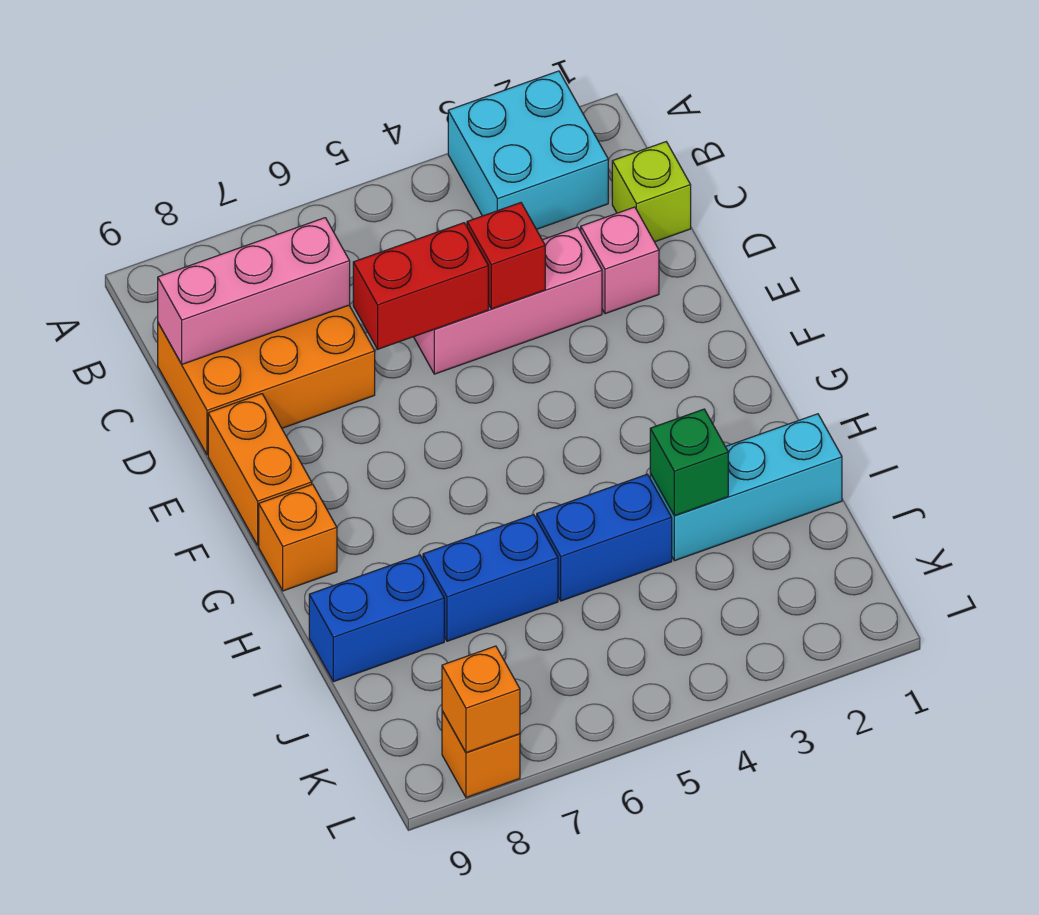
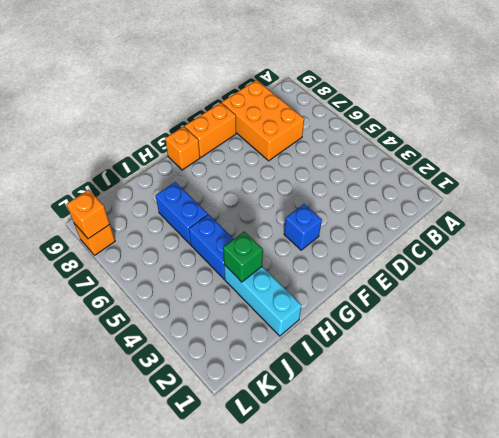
blue 1x1 brick [284,204,322,250] -> none
none -> cyan 2x2 brick [448,71,608,229]
none -> lime 1x1 brick [612,142,691,242]
none -> pink 1x1 brick [581,207,659,314]

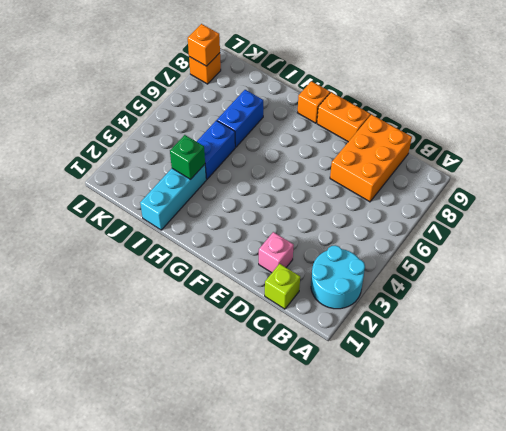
cyan 2x2 round brick [311,245,365,309] -> cyan 2x2 brick [448,71,608,229]
none -> pink 1x3 brick [414,227,602,374]
none -> blue 1x2 brick [309,555,444,682]
none -> pink 1x3 brick [158,218,350,364]

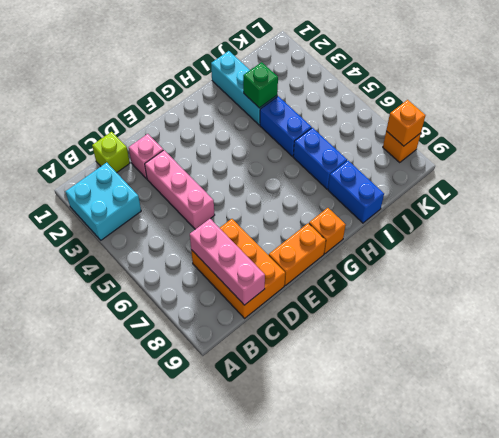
none -> red 1x1 brick [467,203,545,309]
none -> red 1x2 brick [353,223,488,349]

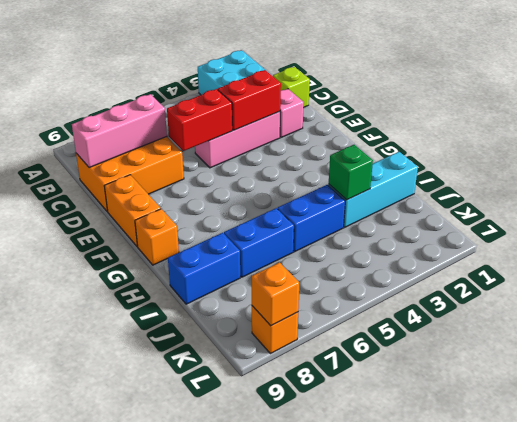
red 1x2 brick [218,70,281,130] -> red 1x1 brick [467,203,545,309]

